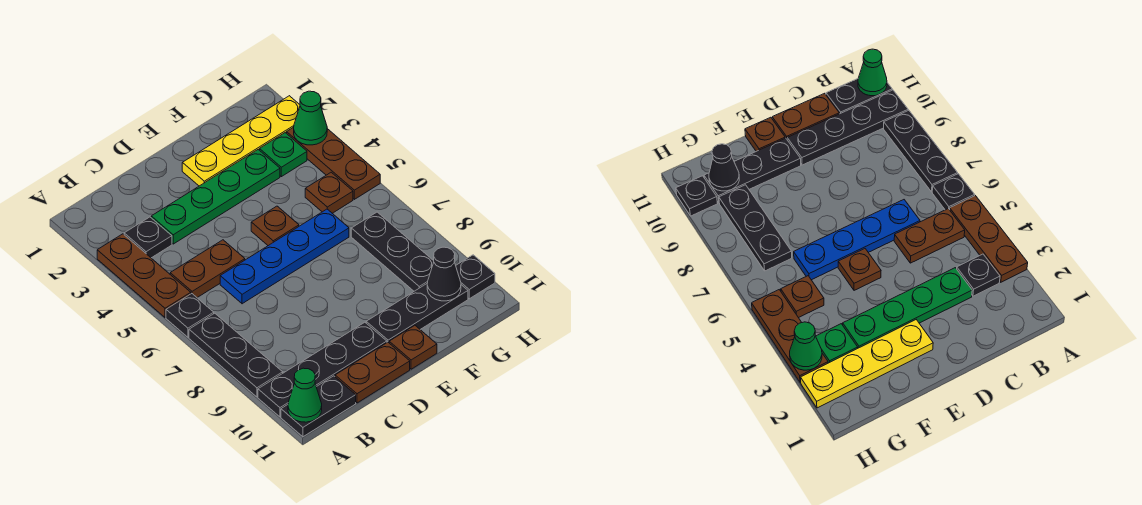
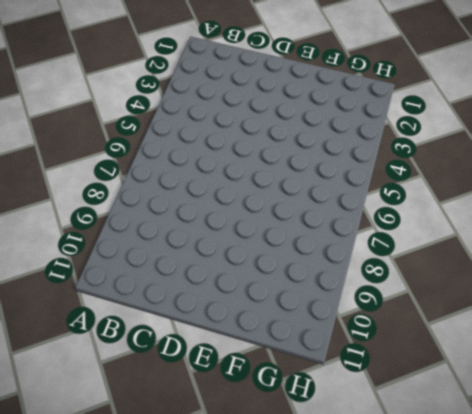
none -> brown 1x3 plate [97,234,191,317]
none -> black 1x1 plate [166,294,214,337]
none -> black 1x3 plate [189,313,283,397]

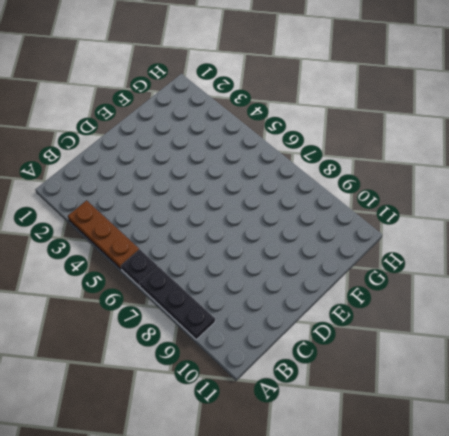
none -> black 1x4 plate [258,322,387,417]
none -> black 1x2 plate [281,376,356,437]
none -> black 1x1 plate [124,217,172,258]

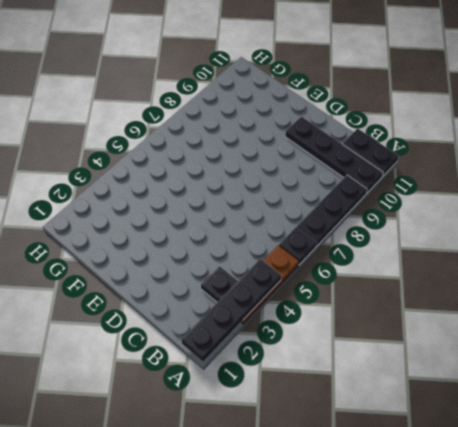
black 1x4 plate [181,259,281,362] -> none
none -> brown 1x2 plate [170,240,245,298]
none -> green 1x4 plate [151,150,280,244]
none -> blue 1x4 plate [220,209,349,304]

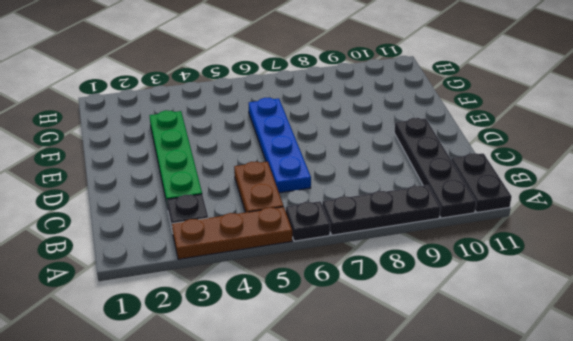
none -> brown 1x2 plate [335,342,410,403]
none -> yellow 1x4 plate [182,96,300,186]
none -> brown 1x1 plate [251,206,299,246]

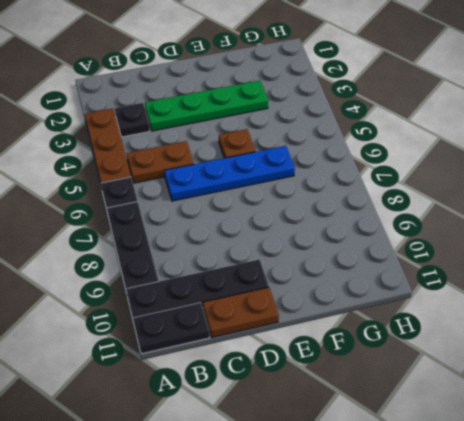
none -> yellow 1x4 plate [182,96,300,186]
none -> black 1x3 plate [366,284,468,343]
none -> brown 1x1 plate [389,325,437,369]

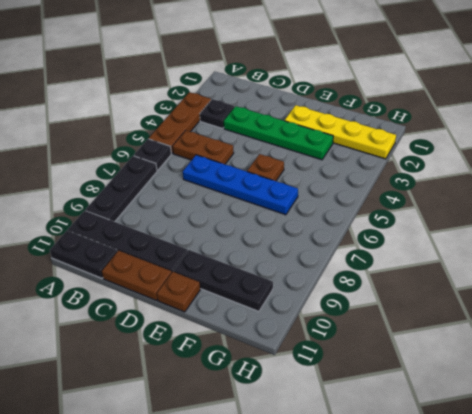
none -> green 1x1 plate [260,133,307,177]
none -> brown 1x1 plate [305,172,353,213]
none -> black 1x3 plate [351,212,434,291]

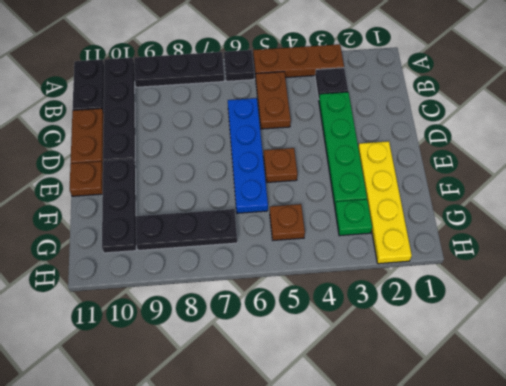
none -> brown 1x3 plate [287,127,380,199]
none -> black 1x1 plate [456,255,495,299]
none -> green 1x1 cone [288,368,322,422]

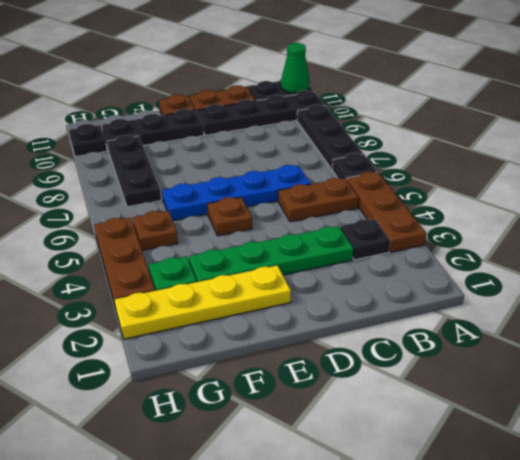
none -> black 1x1 cone [427,247,461,301]
none -> green 1x1 cone [294,91,327,145]

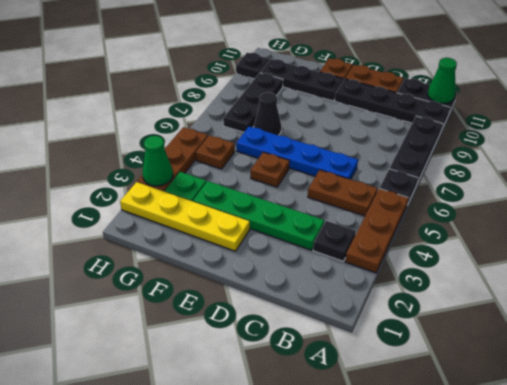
black 1x1 cone [254,92,281,135] -> black 1x1 cone moved to [427,247,461,301]

